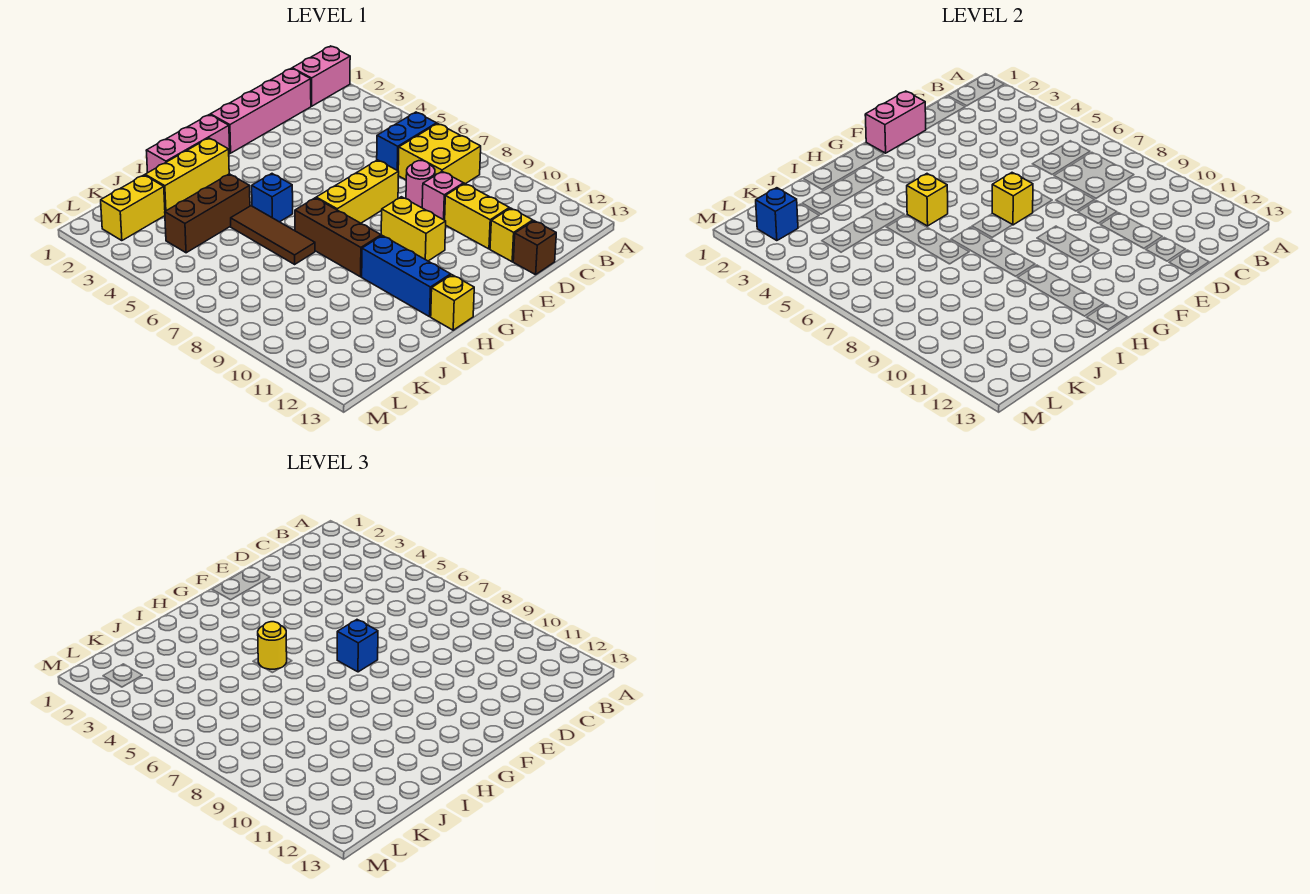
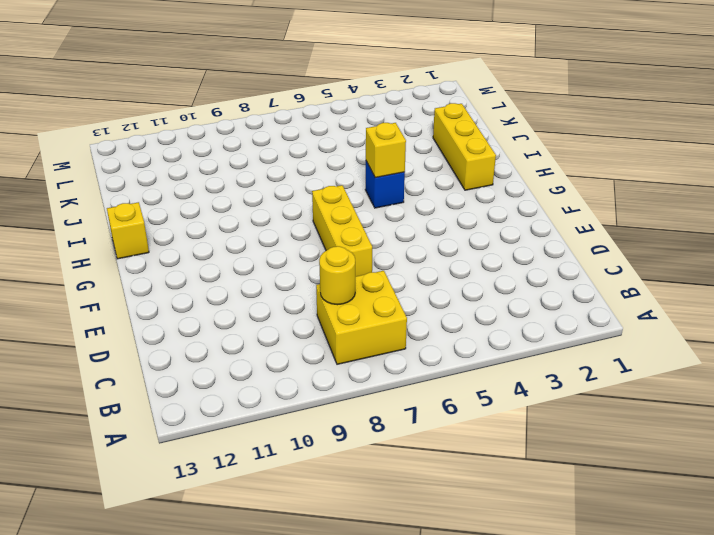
yellow 1x1 round brick [319,246,355,305] -> yellow 1x1 round brick moved to [258,622,287,669]
none -> pink 1x2 brick [292,46,350,106]
none -> blue 1x2 brick [377,112,437,171]
none -> pink 1x4 brick [210,68,311,153]

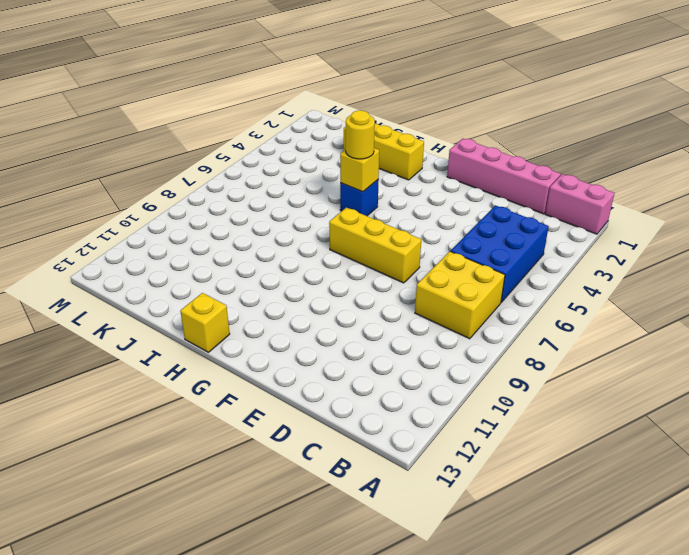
blue 2x3 brick [451,205,549,302] -> blue 1x2 brick [377,112,437,171]
none -> pink 1x1 round brick [406,161,435,208]
none -> pink 1x1 brick [422,171,464,220]
none -> yellow 1x2 brick [445,183,509,249]

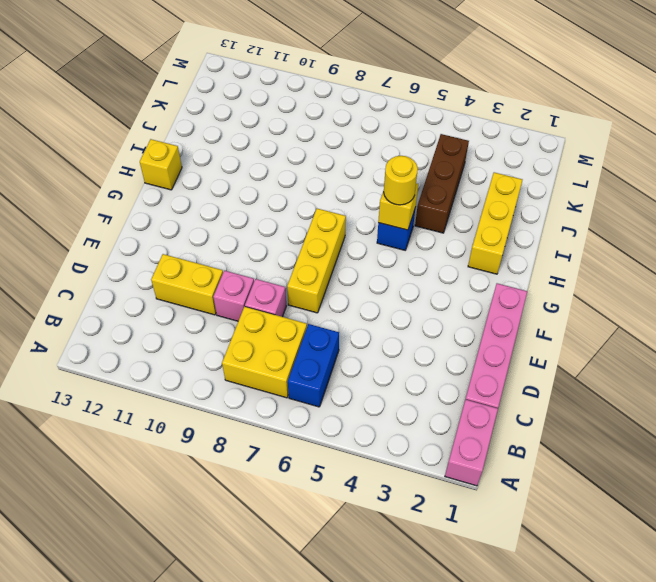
pink 1x1 brick [245,279,286,317] -> pink 1x1 round brick [406,161,435,208]
none -> yellow 1x1 brick [490,208,533,262]
none -> brown 1x1 brick [513,221,556,275]
none -> yellow 1x2 brick [381,197,446,261]

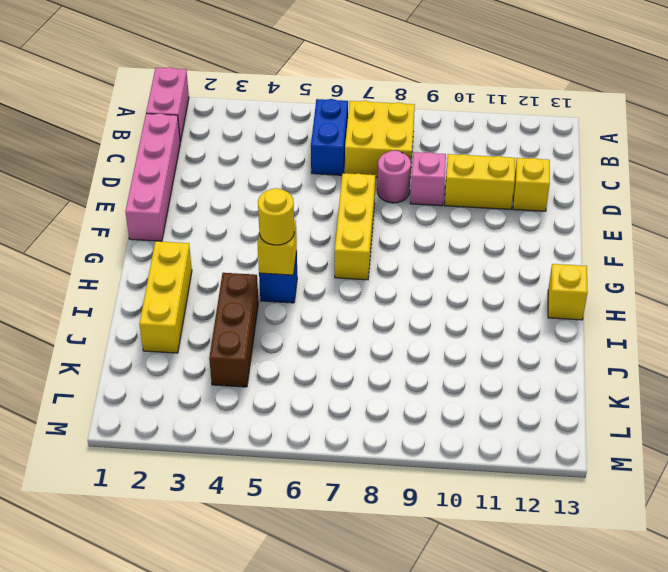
none -> brown 1x1 brick [513,221,556,275]
none -> yellow 1x2 brick [381,197,446,261]
none -> pink 1x3 brick [146,115,230,172]

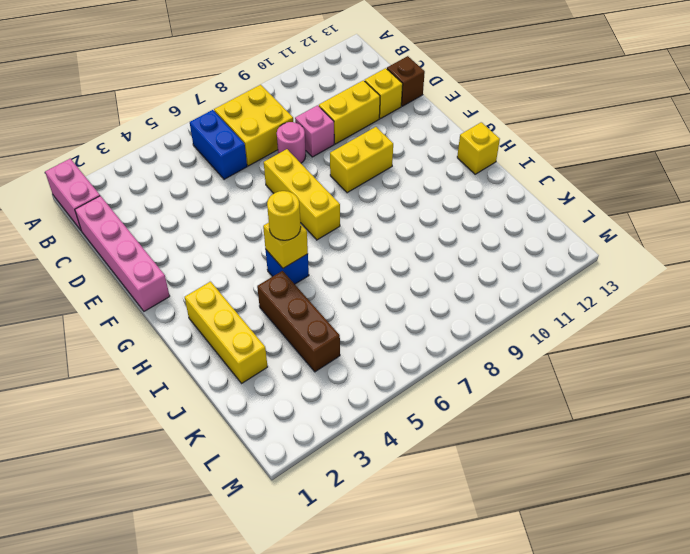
none -> pink 1x3 brick [146,115,230,172]
none -> brown 1x3 brick [295,198,381,277]
none -> blue 1x3 brick [362,236,451,317]

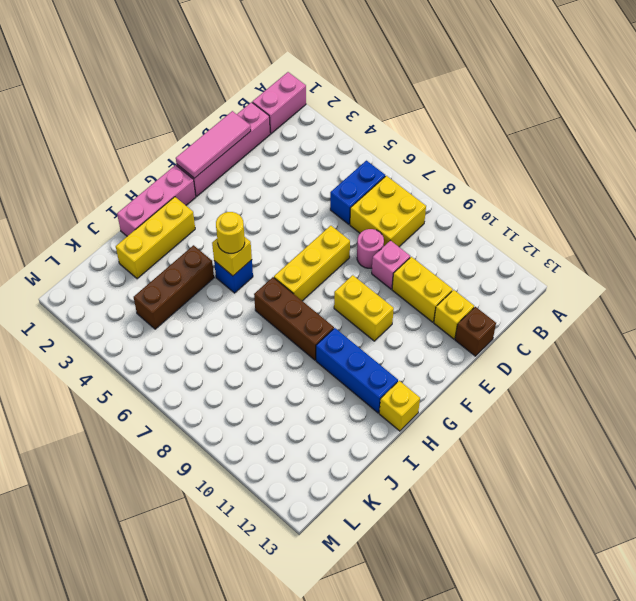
pink 1x3 tile [176,111,251,178] -> pink 1x2 brick [865,91,926,153]
none -> brown 1x3 tile [231,206,315,264]
none -> yellow 1x2 brick [101,175,165,241]
none -> yellow 1x1 brick [992,173,1033,225]

